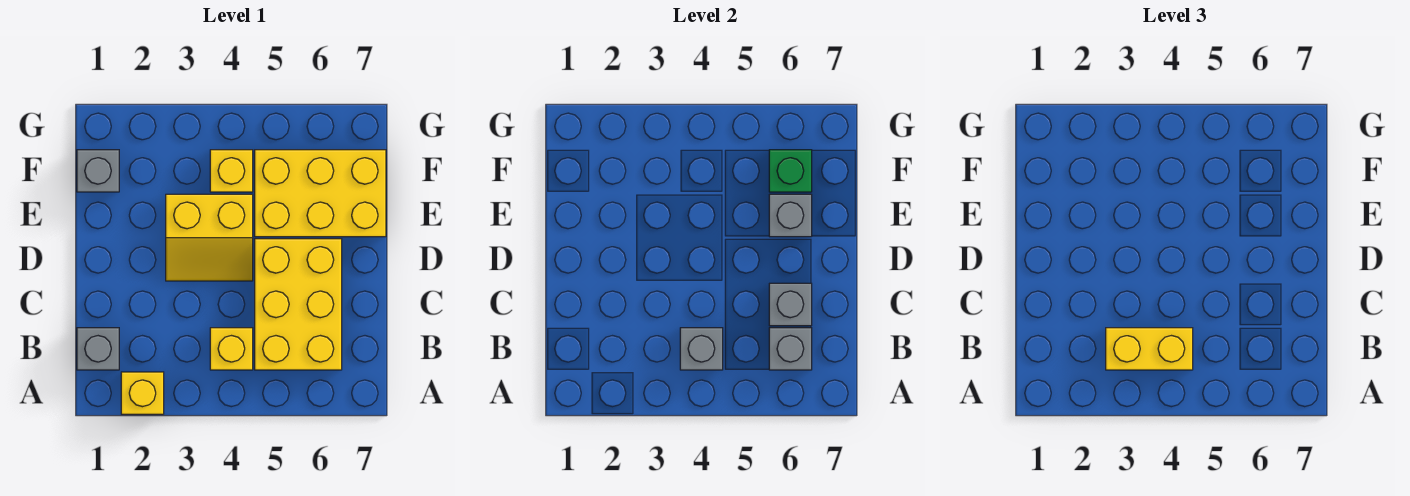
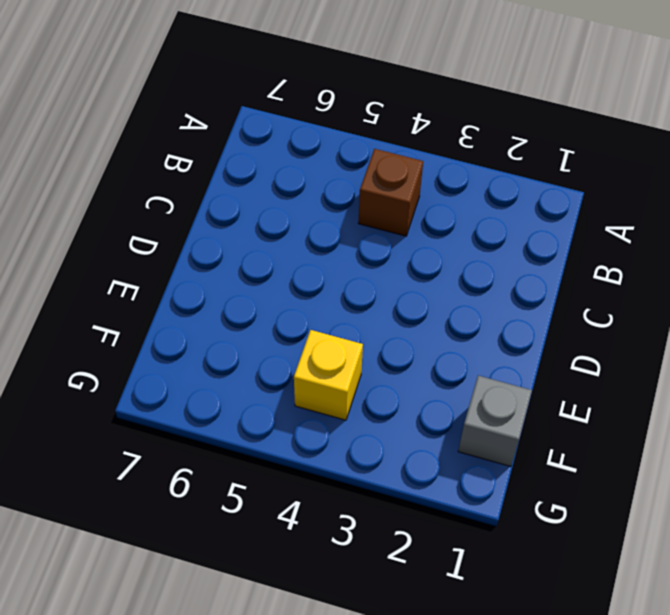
brown 1x1 brick [358,149,423,236] -> yellow 1x1 brick [210,328,253,370]
none -> yellow 1x1 brick [121,372,164,414]
none -> grey 1x1 brick [77,328,119,370]
none -> yellow 2x3 brick [255,239,342,370]

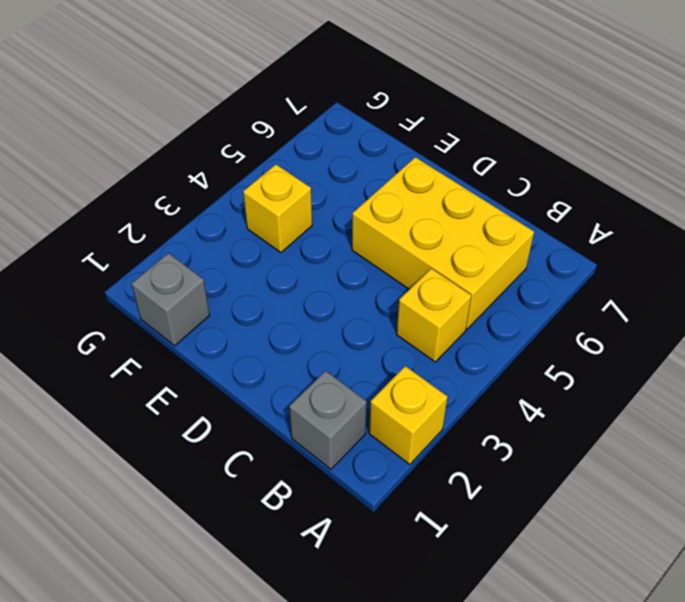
none -> yellow 2x2 slope [166,194,253,281]
none -> yellow 2x3 brick [255,150,386,237]
none -> grey 1x1 brick [680,328,723,370]

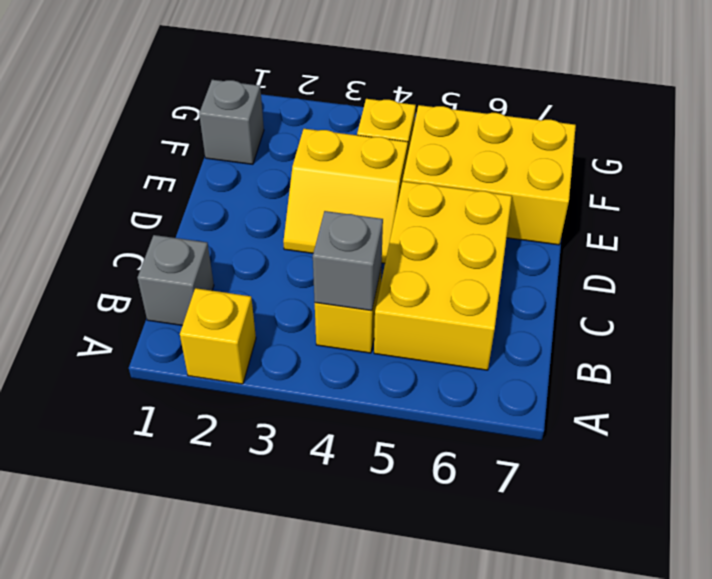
none -> grey 1x1 brick [769,328,812,370]
none -> grey 1x1 brick [769,283,812,326]
none -> grey 1x1 brick [769,194,812,237]

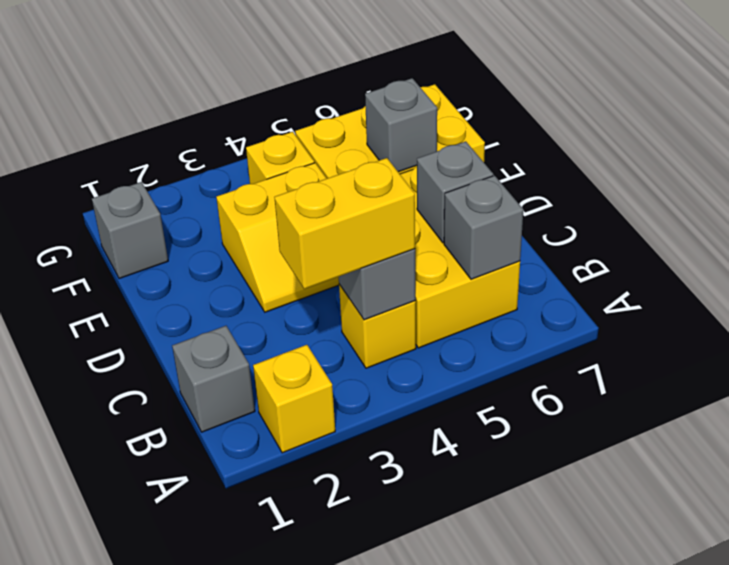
none -> green 1x1 brick [769,150,812,192]

